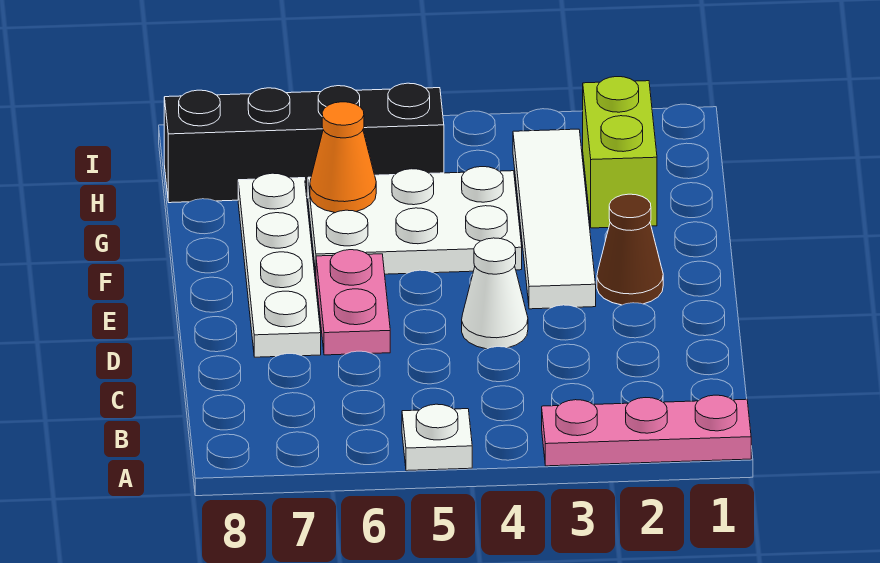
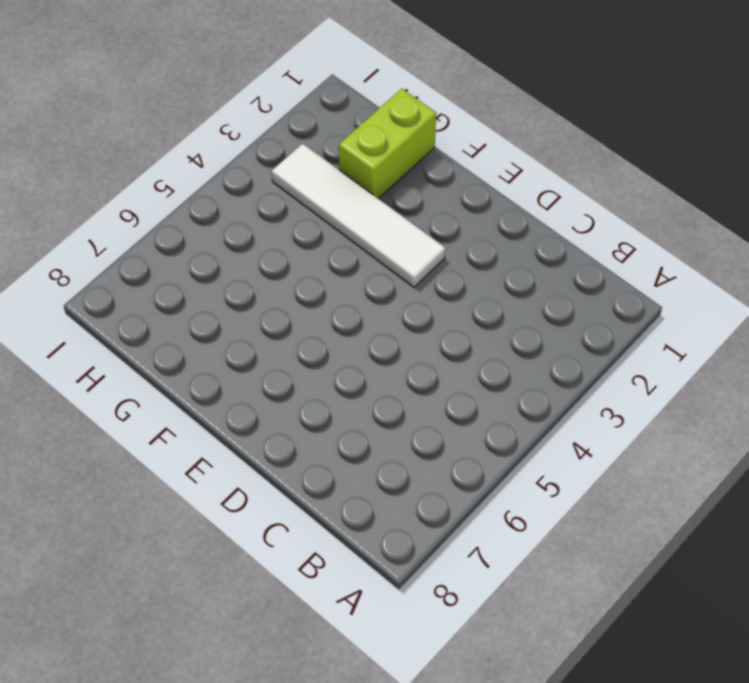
lime 1x2 brick [339,89,436,199] -> lime 1x2 brick turned to [583,77,657,228]
none -> pink 1x3 plate [542,395,751,466]
none -> white 1x1 plate [402,404,472,471]

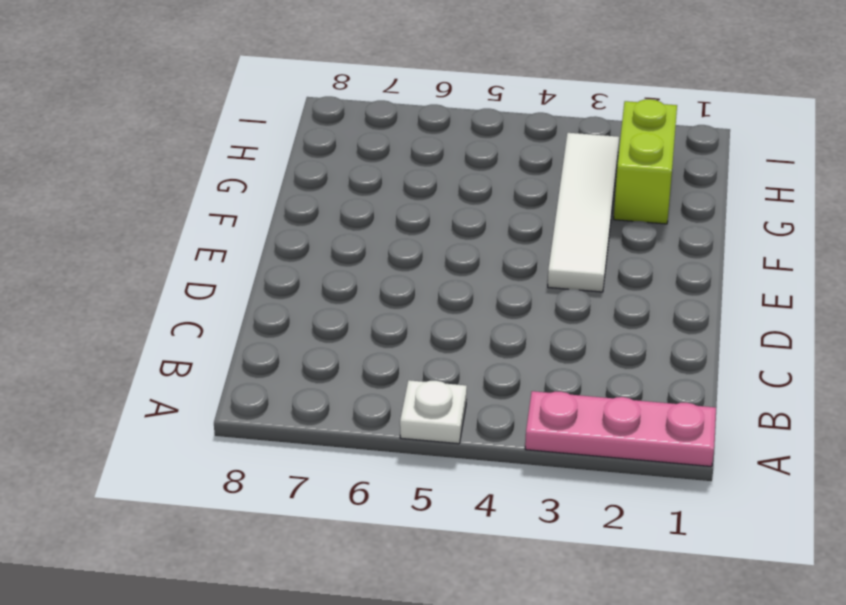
none -> white 1x1 cone [462,238,528,349]
none -> pink 1x2 plate [316,250,390,355]

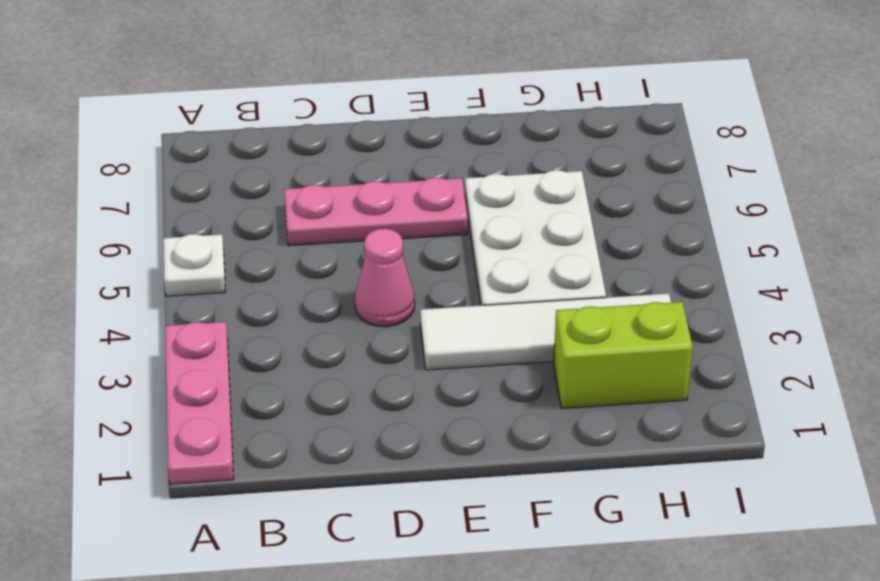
pink 1x3 plate [284,178,468,246] -> pink 1x2 plate [316,250,390,355]
pink 1x1 cone [355,229,415,327] -> white 1x1 cone [462,238,528,349]
none -> white 1x4 plate [238,173,321,357]
none -> brown 1x1 cone [597,194,663,305]

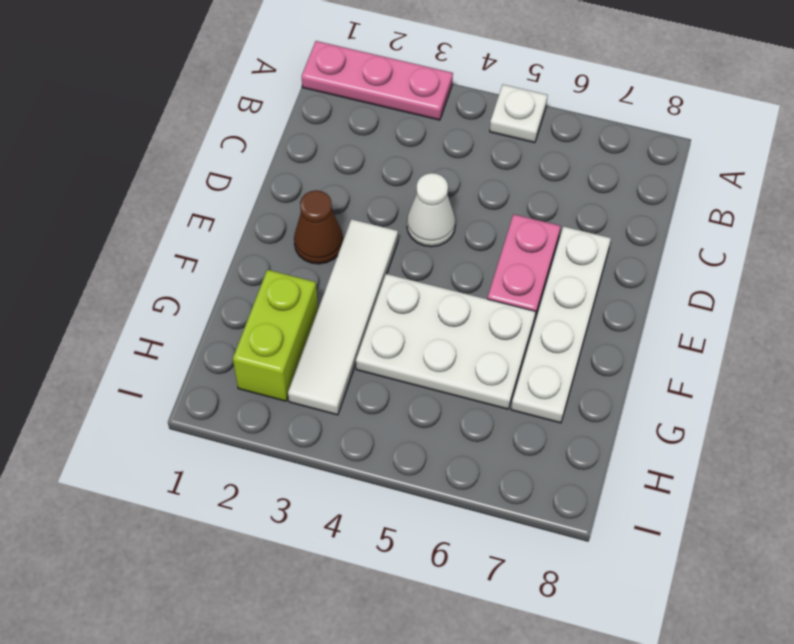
none -> black 1x4 brick [164,83,444,203]
none -> orange 1x1 cone [310,102,376,213]

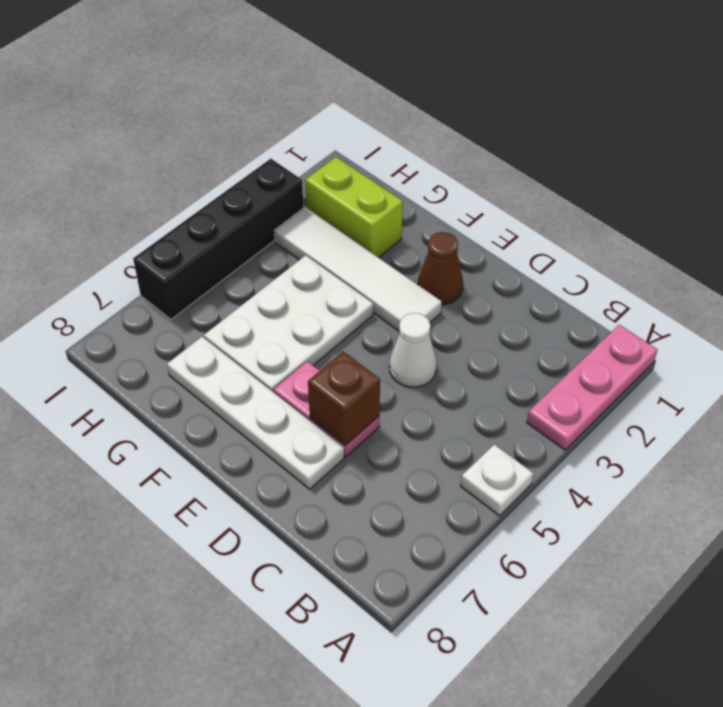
brown 1x1 brick [308,352,380,445] -> none
black 1x4 brick [133,159,304,319] -> black 1x4 brick moved to [164,83,444,203]
none -> orange 1x1 cone [310,102,376,213]

